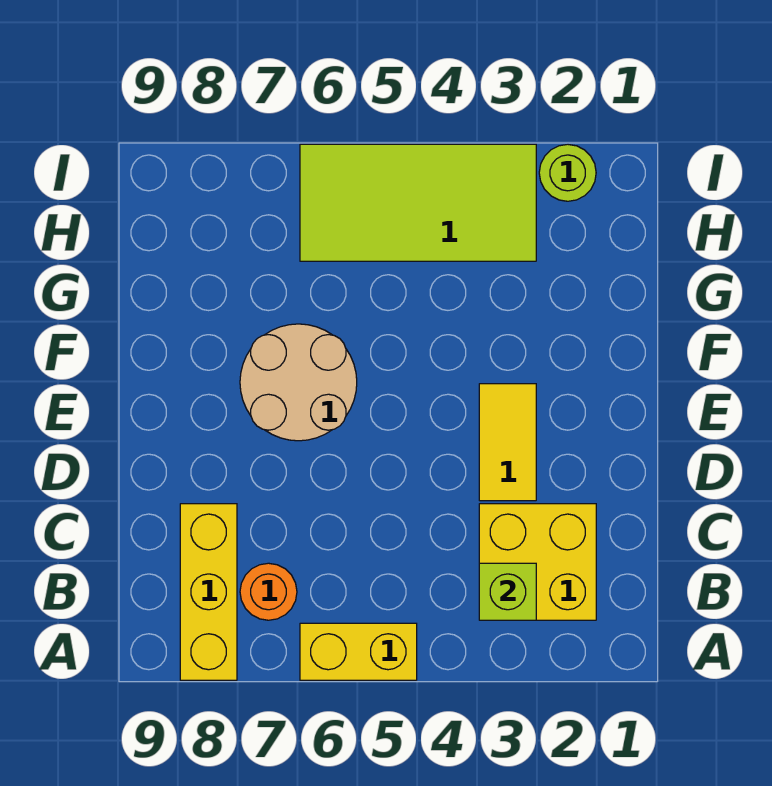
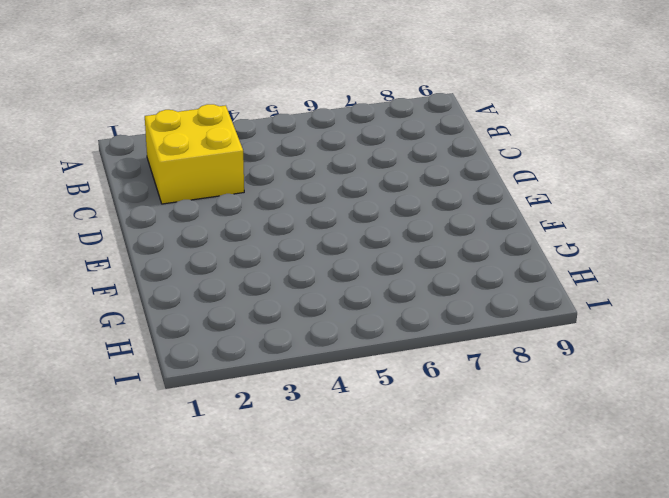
none -> yellow 1x2 brick [300,623,417,680]
none -> yellow 1x3 brick [180,504,237,680]

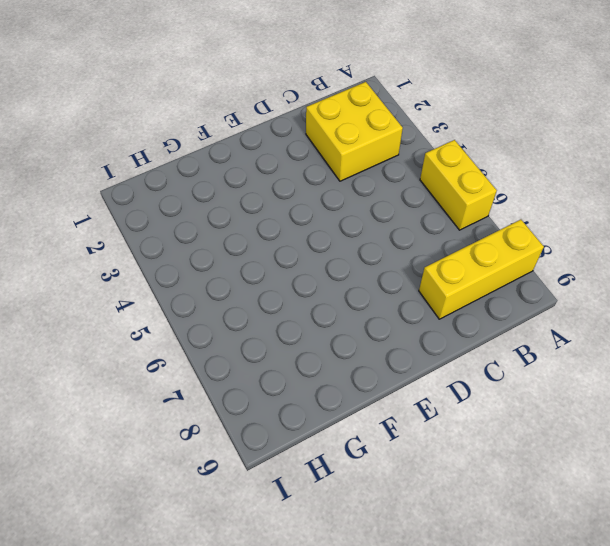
none -> orange 1x1 round brick [240,563,297,620]
none -> yellow 1x2 tile [479,384,536,501]

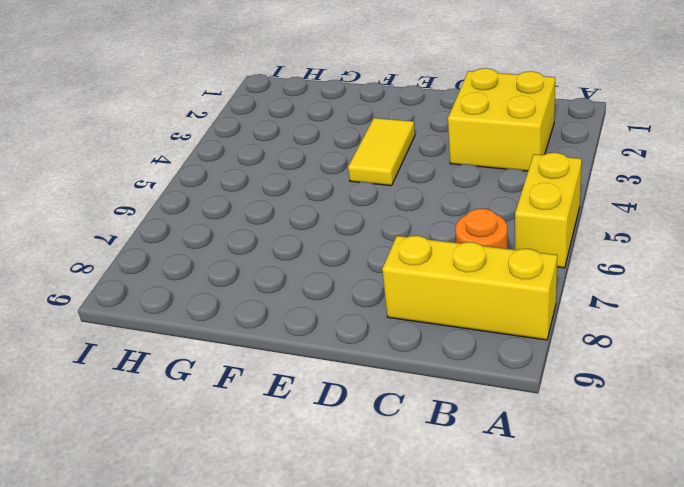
yellow 1x2 tile [348,118,415,186] -> yellow 1x2 tile turned to [479,384,536,501]
none -> tan 2x2 round brick [240,324,357,441]
none -> lime 2x4 tile [300,144,536,261]

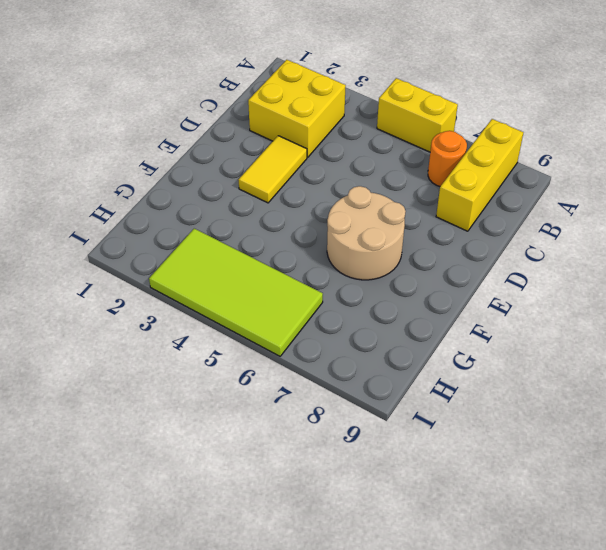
none -> lime 1x1 round brick [539,144,596,201]
none -> lime 1x1 brick [479,563,536,620]

